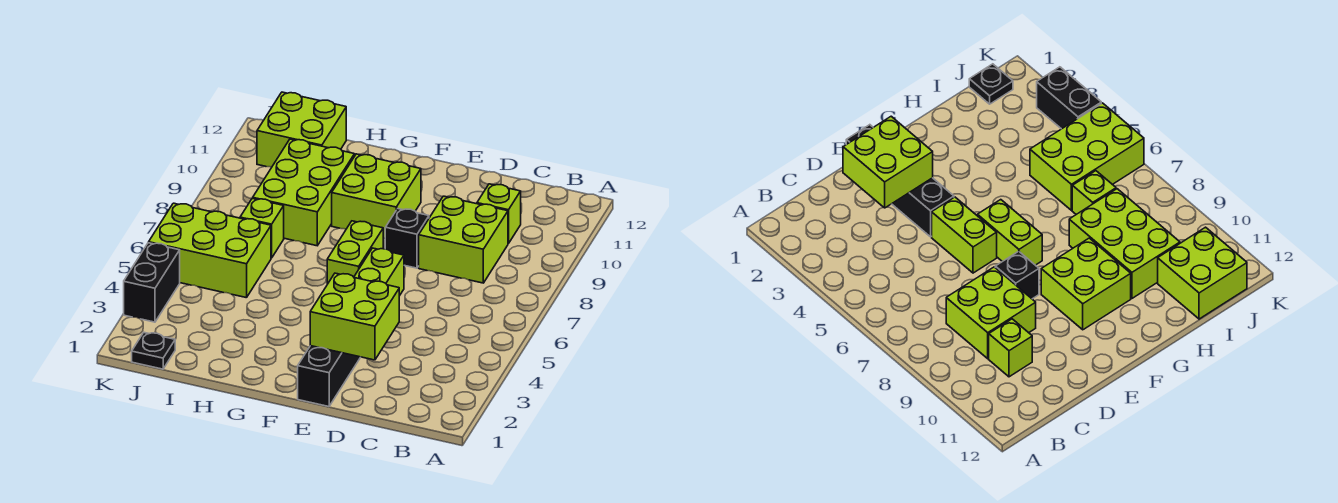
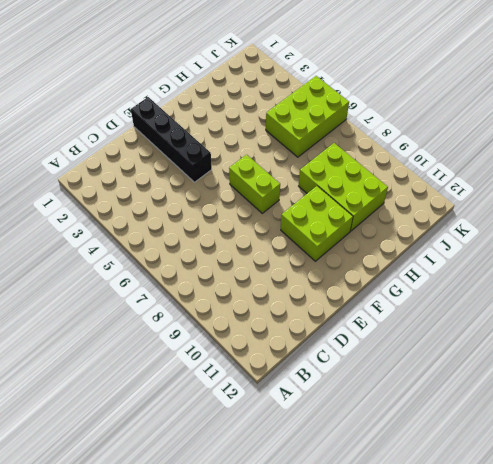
none -> lime 2x2 brick [419,196,508,283]
none -> lime 1x1 brick [477,184,521,244]
none -> lime 1x2 brick [354,248,404,296]

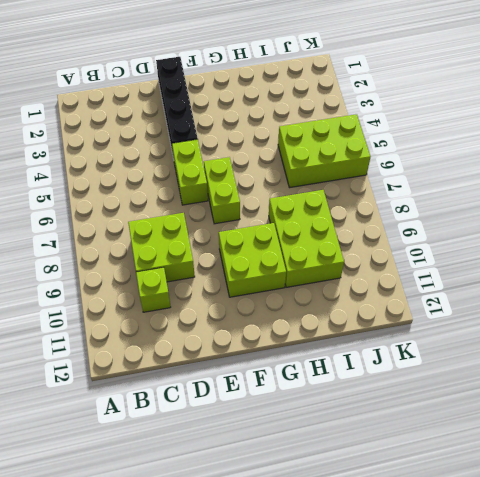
none -> black 1x1 brick [385,209,429,268]
none -> lime 1x1 brick [240,198,284,258]
none -> lime 2x2 brick [257,92,346,167]

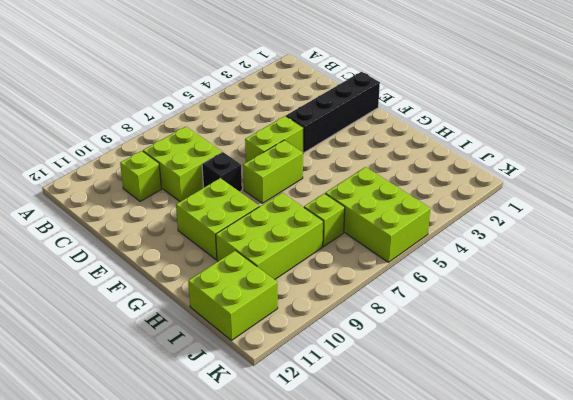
none -> black 1x1 plate [132,333,175,369]
none -> black 1x2 brick [124,243,180,322]
none -> lime 2x2 brick [310,273,399,360]

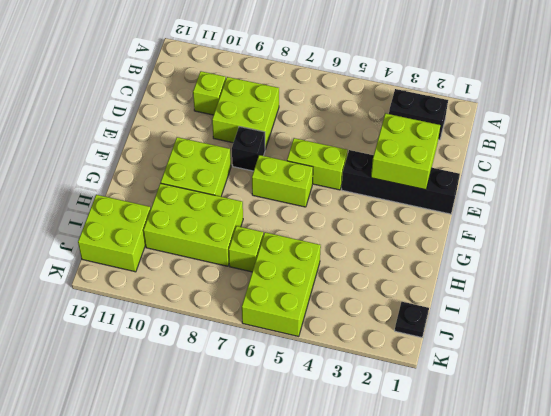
black 1x2 brick [389,89,448,140] -> black 1x2 brick moved to [124,243,180,322]

